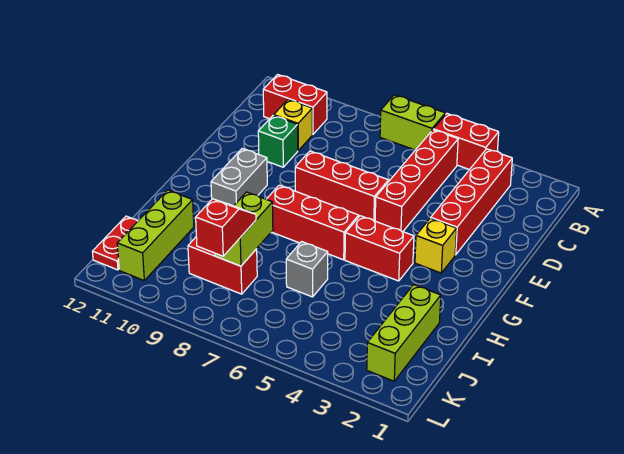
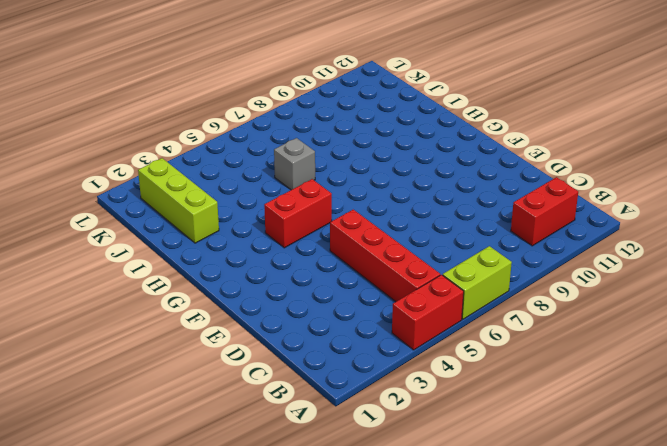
none -> red 1x4 brick [431,149,512,255]
none -> yellow 1x1 brick [274,99,312,150]
none -> green 1x1 brick [258,115,298,167]

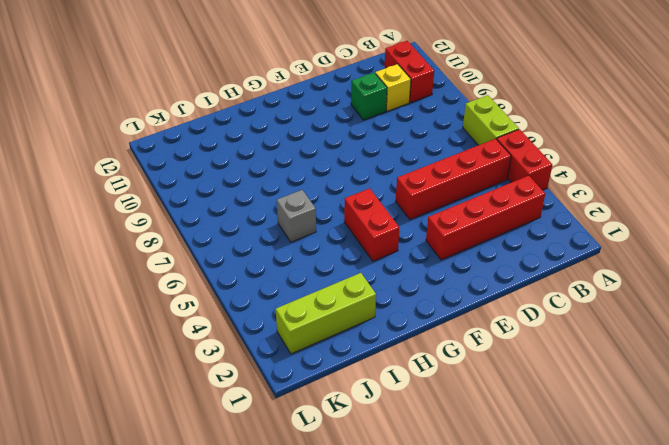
none -> red 1x3 brick [295,151,389,221]
none -> yellow 1x1 brick [415,218,457,273]
none -> grey 1x2 brick [211,149,267,206]

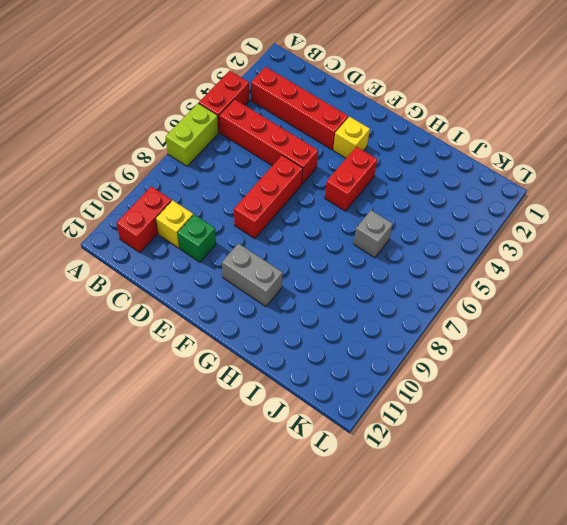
none -> red 1x3 brick [266,185,359,260]
none -> lime 1x3 brick [367,285,441,381]
none -> lime 1x3 brick [117,190,194,280]

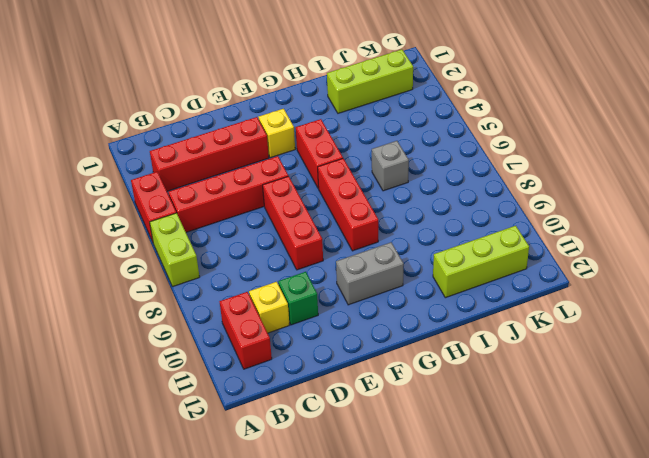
none -> red 1x2 brick [188,237,257,294]
none -> red 1x2 plate [92,216,138,270]
none -> lime 1x2 brick [215,192,273,266]

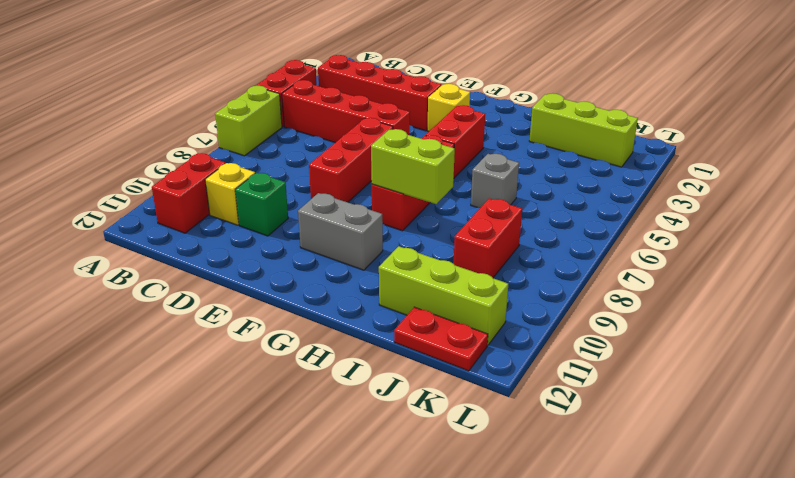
lime 1x2 brick [371,129,455,204] -> lime 1x2 brick moved to [215,192,273,266]
none -> red 1x2 slope [196,199,256,256]

